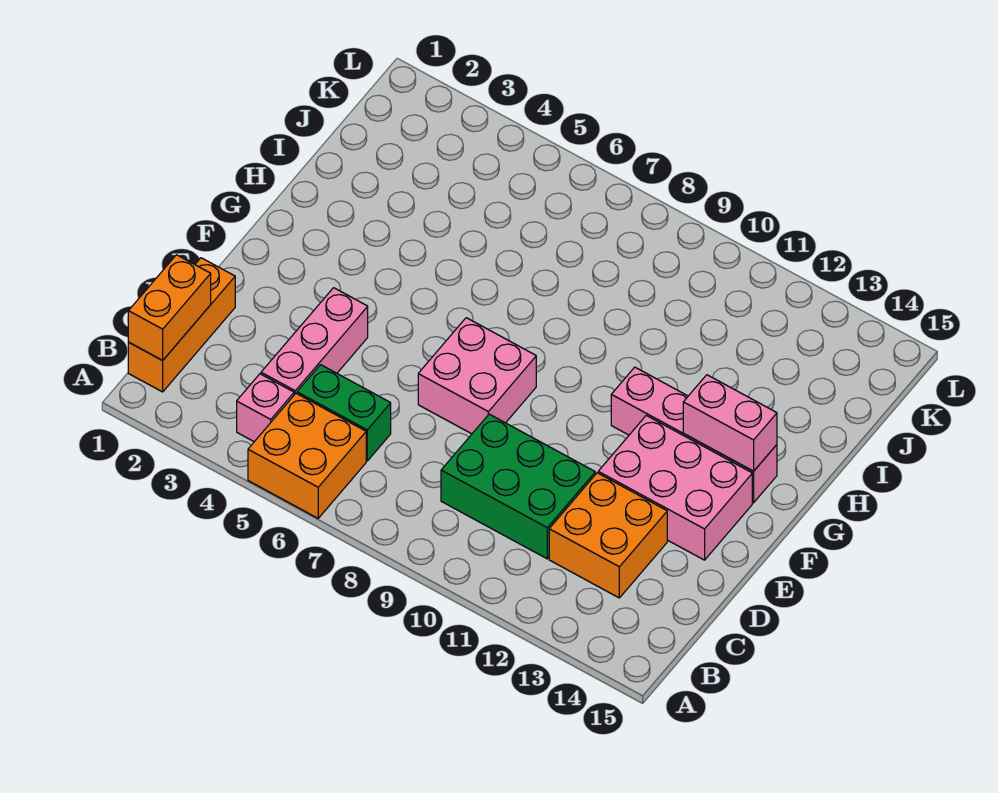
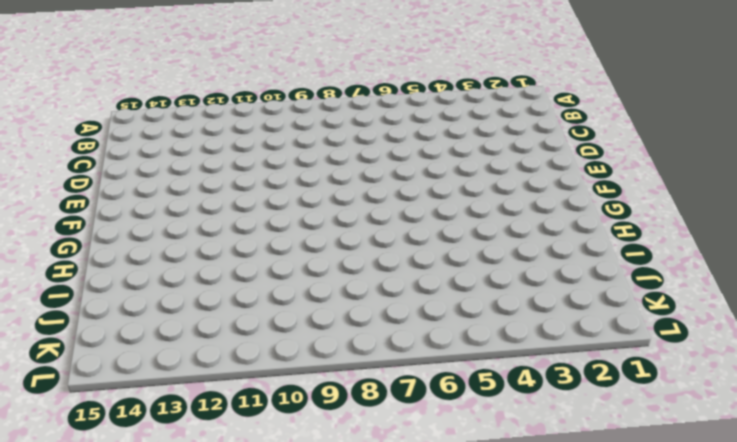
none -> orange 2x2 brick [248,394,366,518]
none -> orange 1x3 brick [128,258,235,392]
none -> pink 1x1 brick [237,374,294,442]

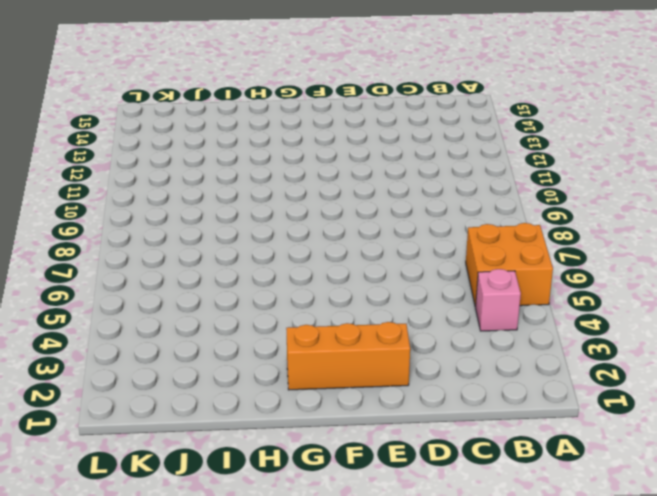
orange 1x3 brick [286,322,410,390] -> orange 1x3 brick moved to [128,258,235,392]
none -> pink 1x3 brick [261,288,368,395]
none -> green 1x2 brick [297,365,391,461]
none -> green 2x3 brick [441,414,595,559]

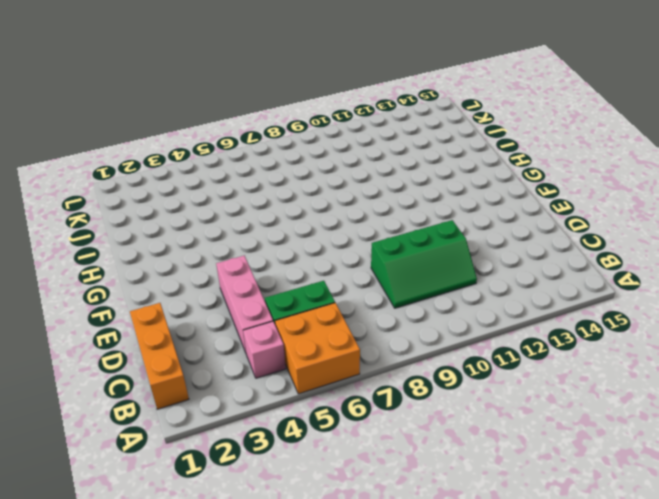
green 2x3 slope [371,220,477,308] -> green 2x3 brick [441,414,595,559]
none -> orange 2x2 brick [549,473,667,598]
none -> pink 2x2 brick [418,318,536,434]
none -> pink 2x3 brick [598,415,752,560]

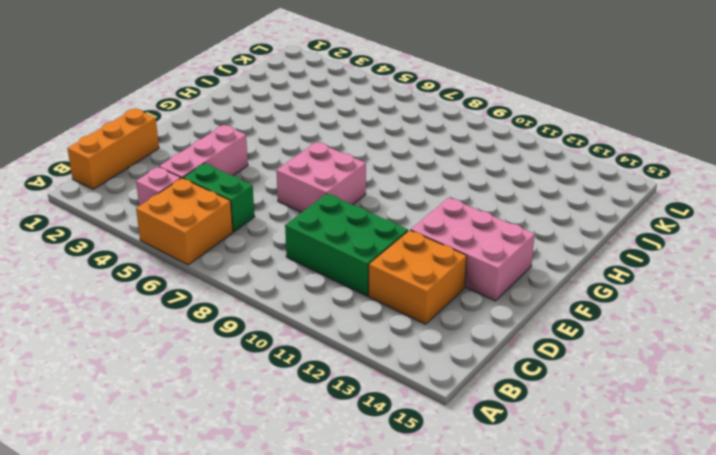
none -> pink 1x4 brick [611,367,777,503]
none -> orange 1x2 brick [128,255,211,360]
none -> pink 1x2 brick [683,375,777,471]

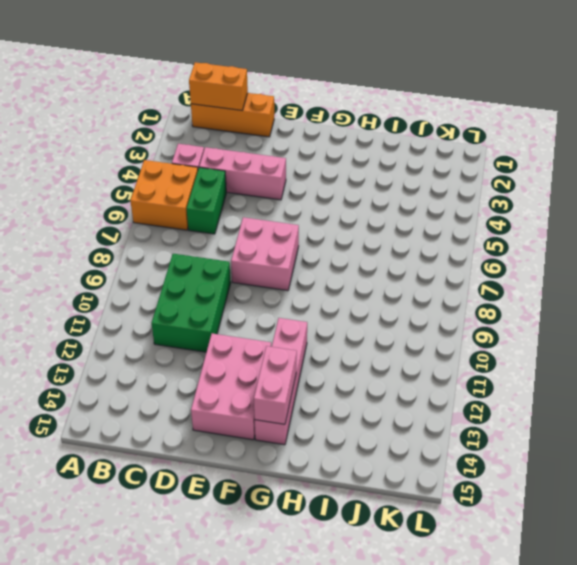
none -> orange 2x2 brick [549,473,667,598]

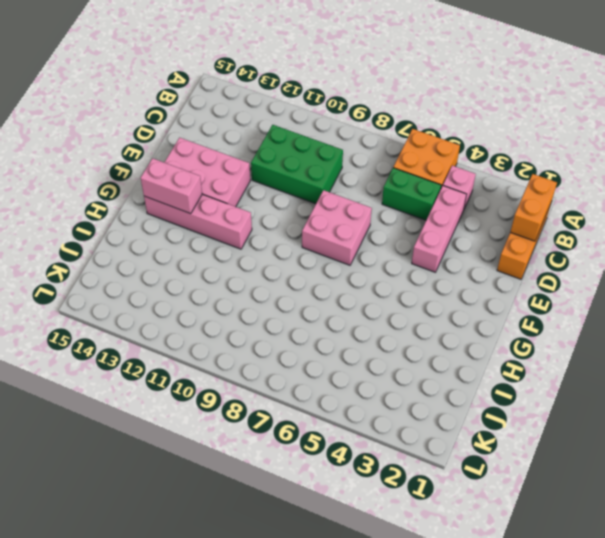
none -> orange 2x2 brick [549,473,667,598]

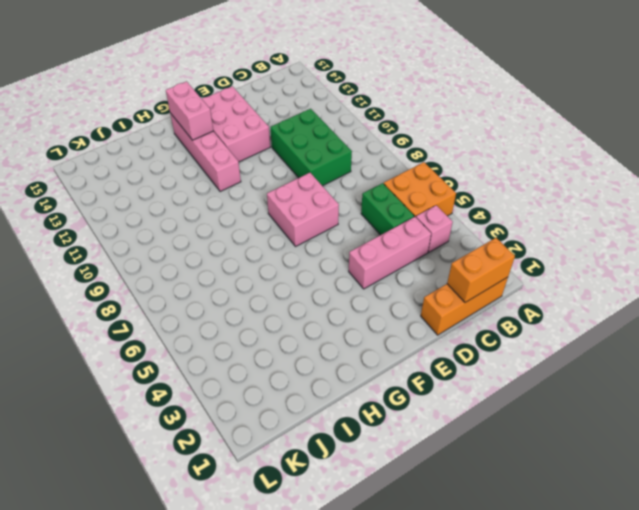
none -> orange 2x2 brick [549,473,667,598]

